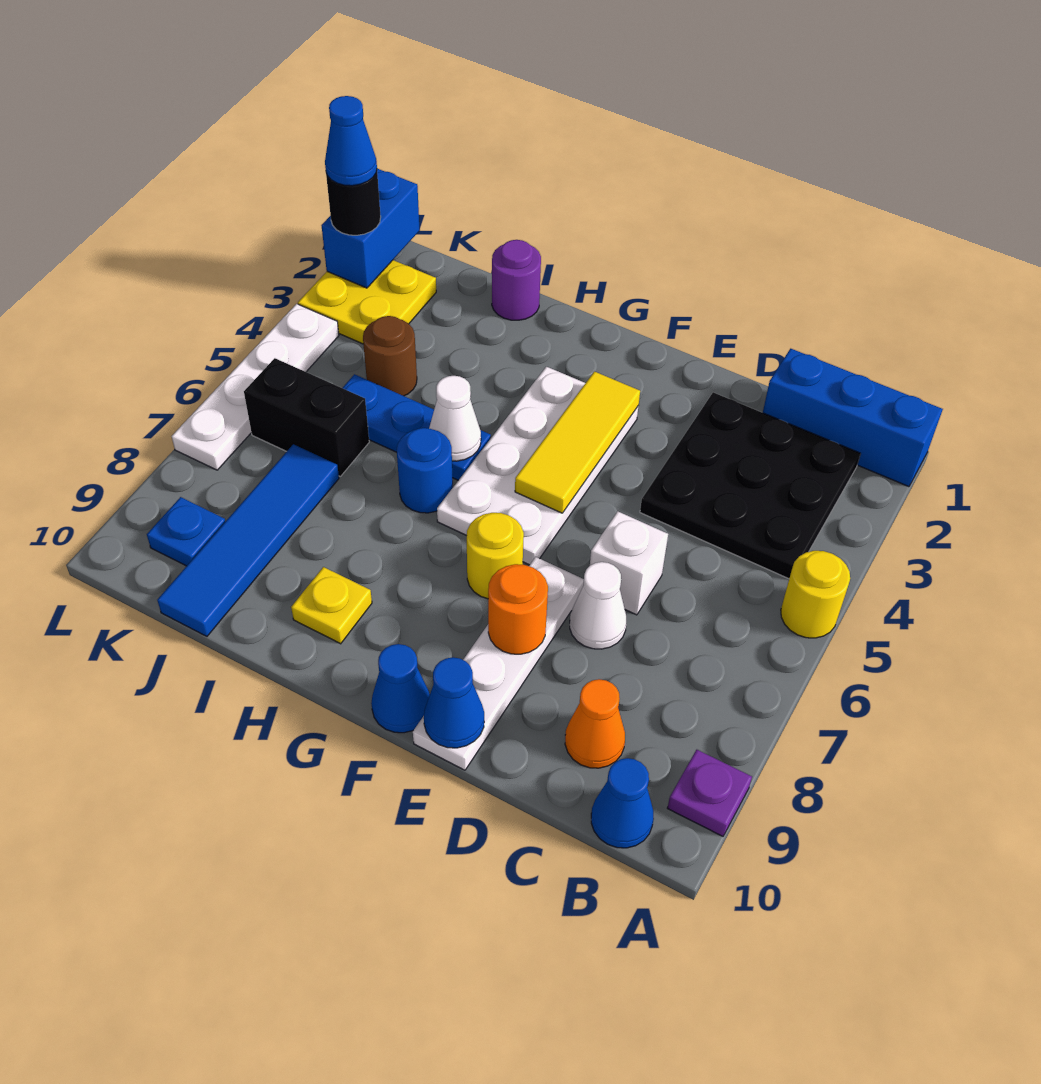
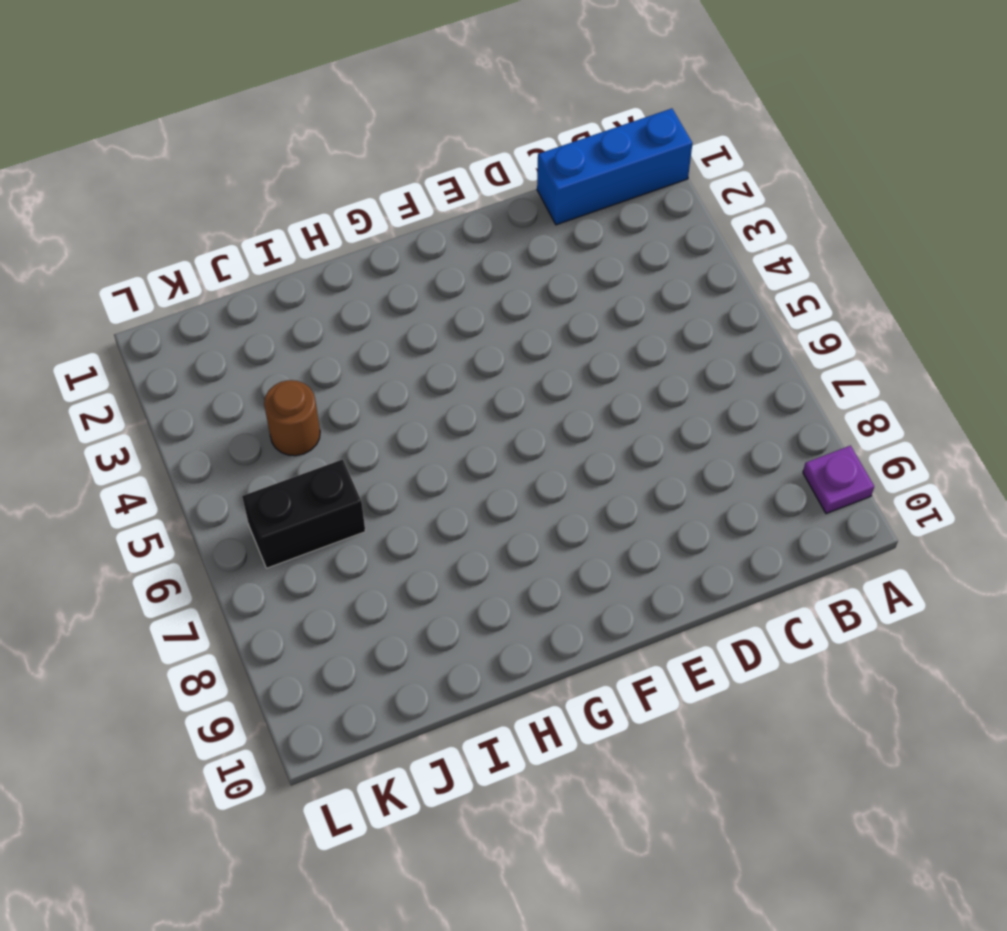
none -> yellow 1x1 round brick [781,551,850,638]
none -> black 3x3 plate [640,392,861,579]
none -> blue 1x1 cone [591,758,654,848]

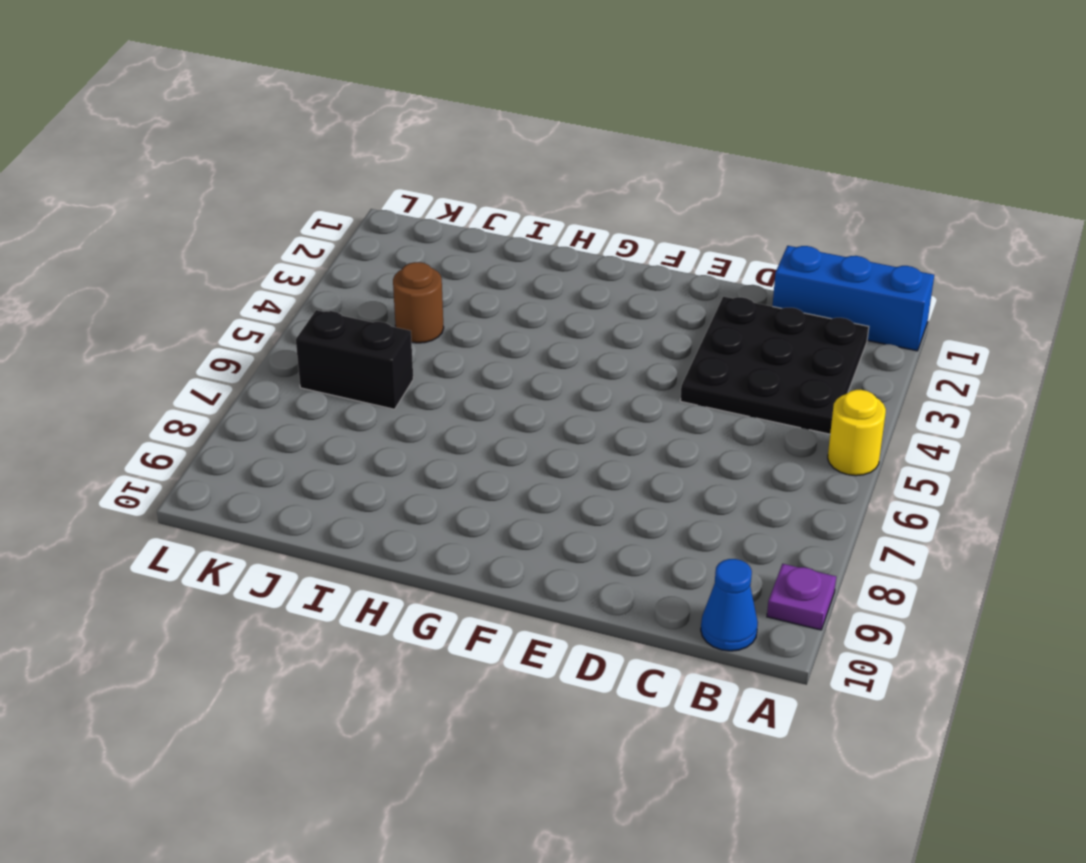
none -> orange 1x1 cone [565,679,625,768]
none -> white 1x1 brick [590,511,668,615]
none -> white 1x1 cone [570,562,626,649]

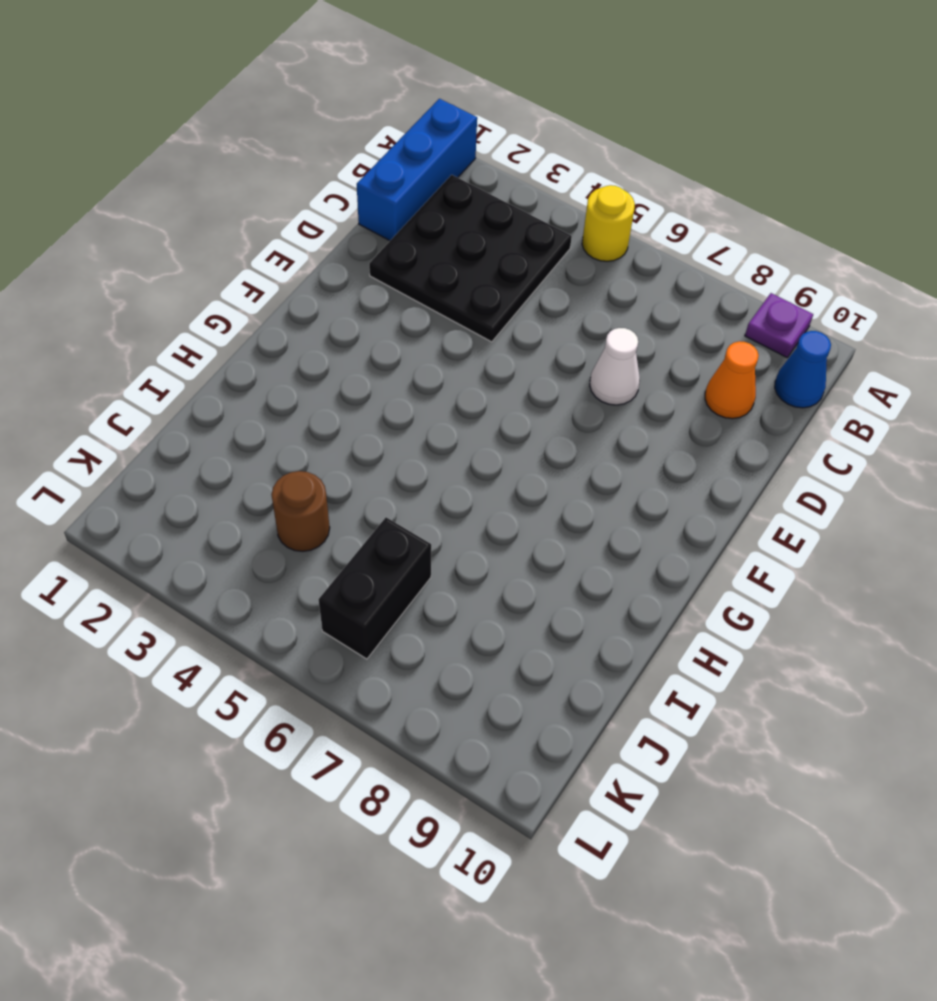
none -> white 1x1 brick [590,511,668,615]
none -> white 1x4 plate [413,557,584,770]
none -> white 2x4 plate [437,367,638,565]

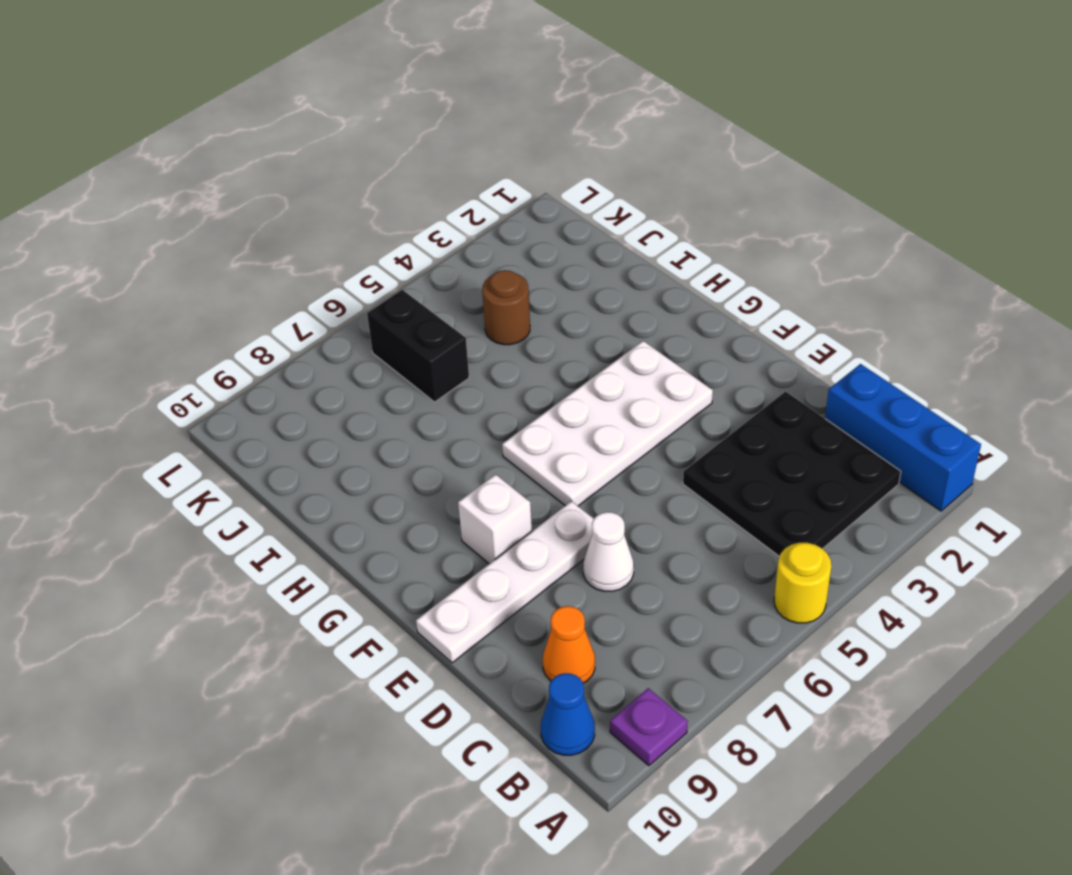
white 1x1 brick [458,474,532,564] -> white 1x1 brick moved to [590,511,668,615]
none -> yellow 1x1 round brick [467,513,524,599]
none -> blue 1x1 cone [371,644,430,733]
none -> blue 1x3 plate [343,374,491,480]

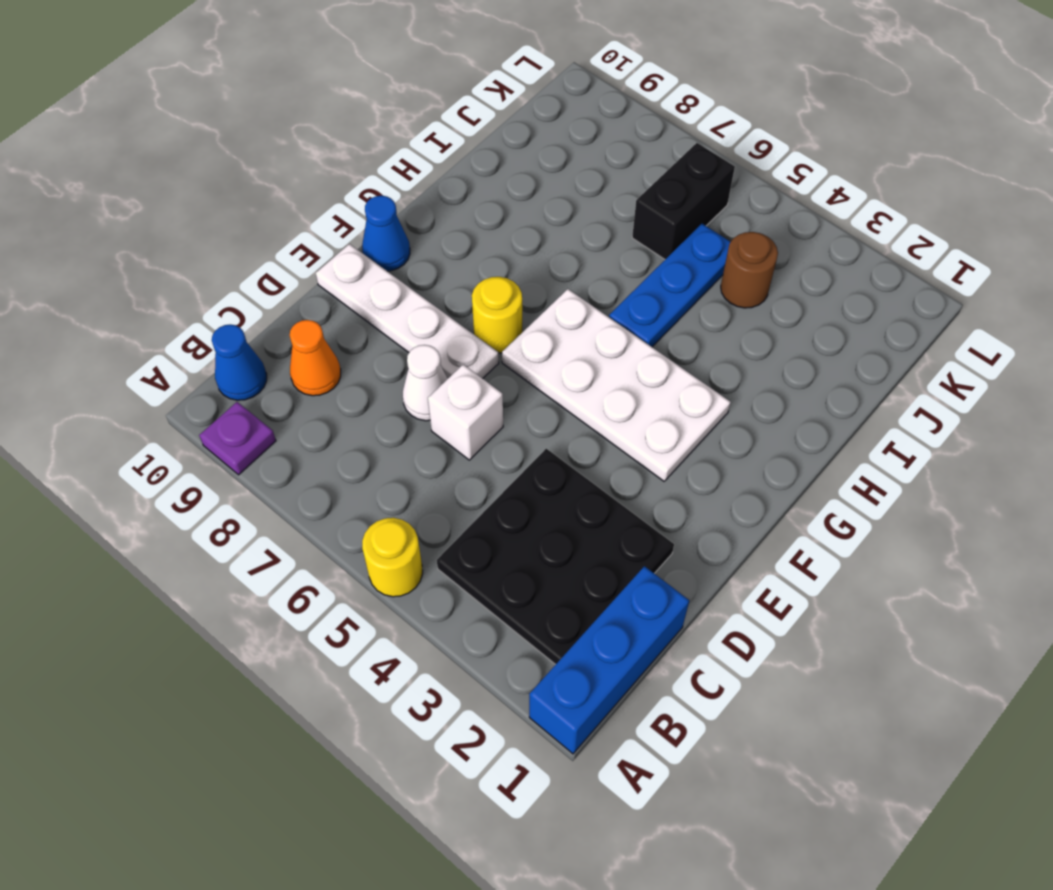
none -> blue 1x1 round brick [397,428,453,513]
none -> yellow 1x1 plate [291,567,372,644]
none -> purple 1x1 round brick [492,240,541,320]

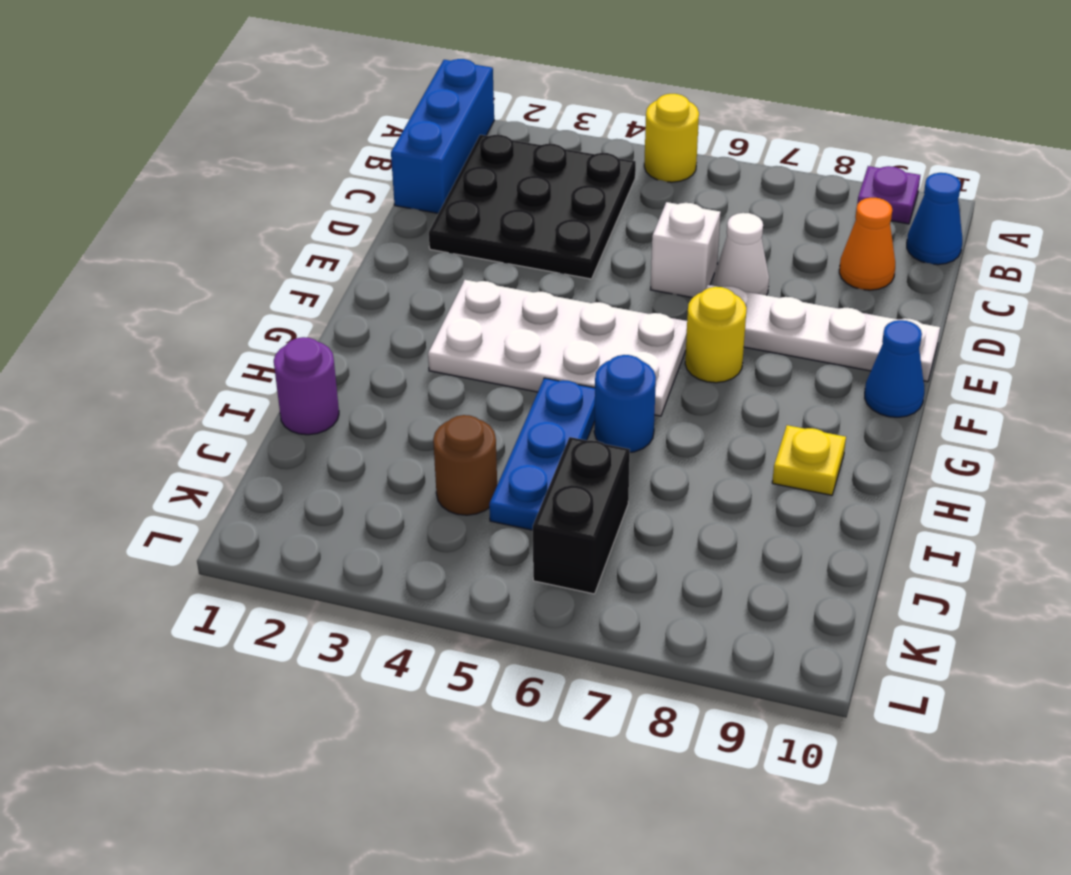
none -> blue 1x4 tile [157,444,339,636]
none -> yellow 2x2 plate [298,260,436,344]
none -> blue 1x1 plate [147,497,225,566]

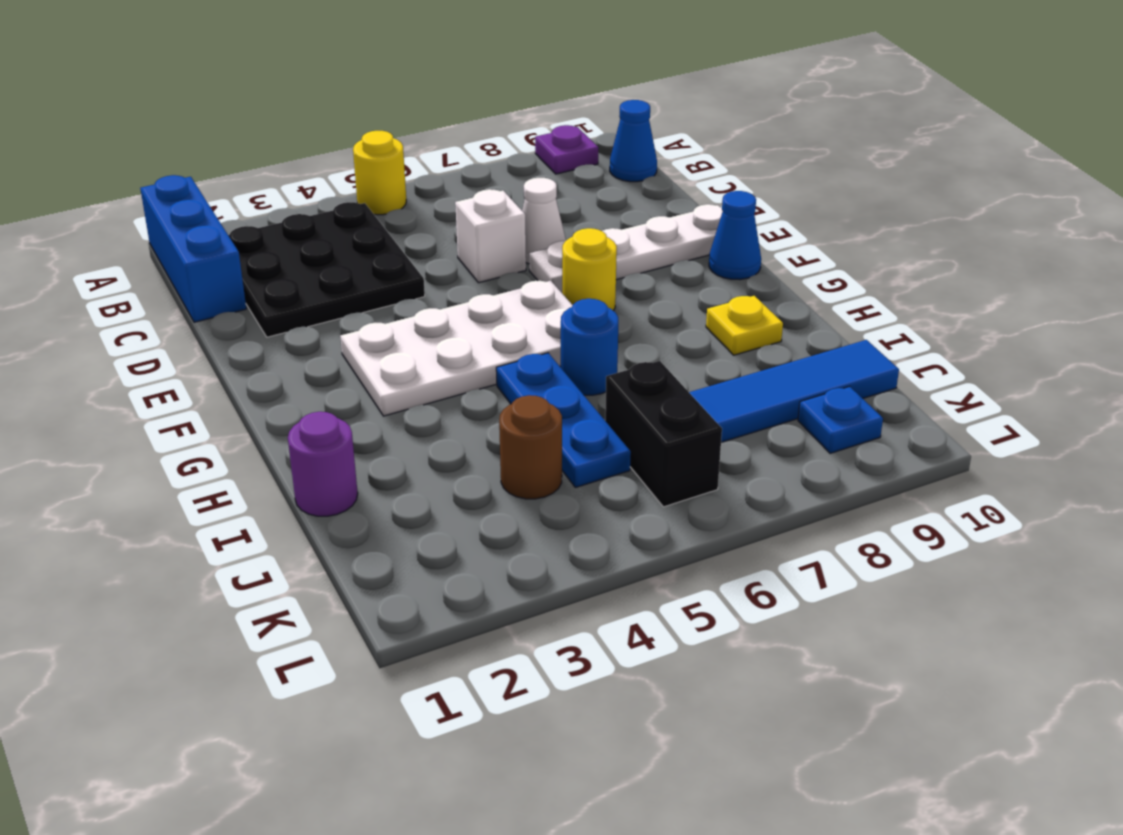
none -> orange 1x1 cone [565,679,625,768]
none -> yellow 2x2 plate [298,260,436,344]
none -> white 1x4 plate [172,304,339,470]

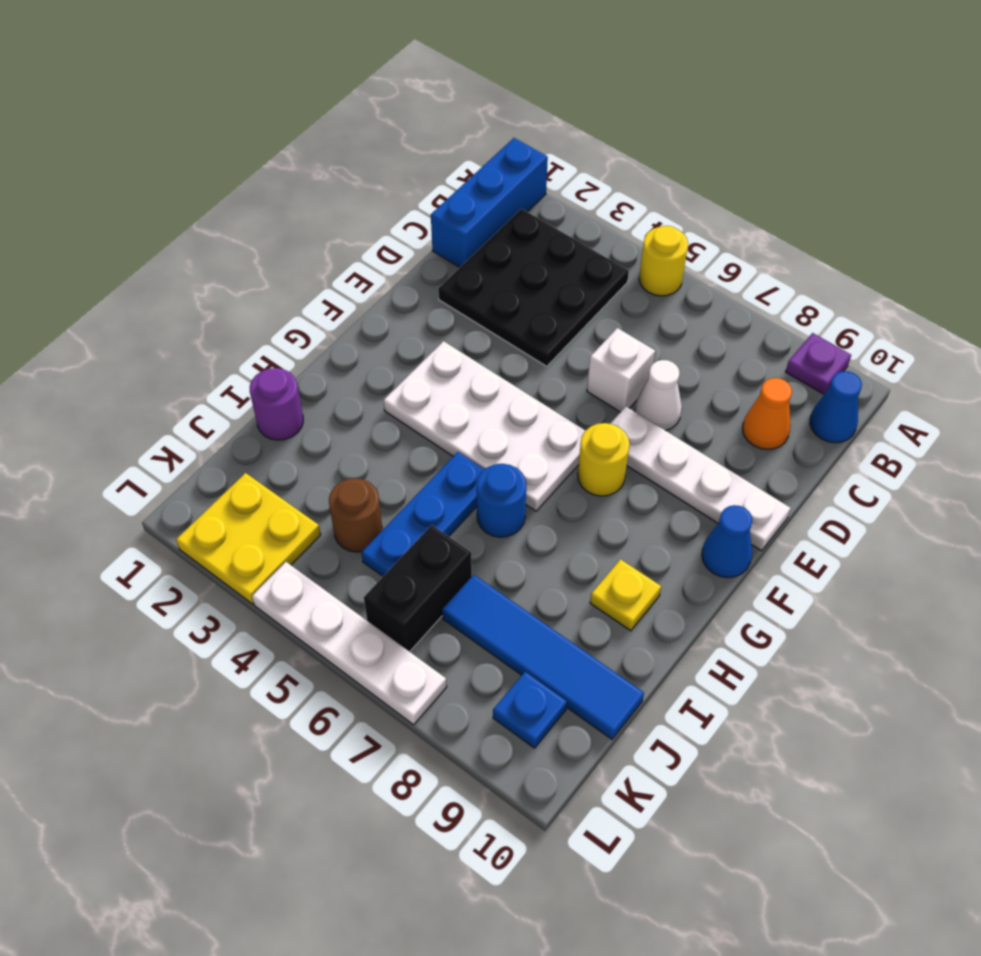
none -> orange 1x1 round brick [488,564,548,654]
none -> blue 1x1 cone [424,657,484,748]
none -> yellow 1x3 tile [515,371,640,513]

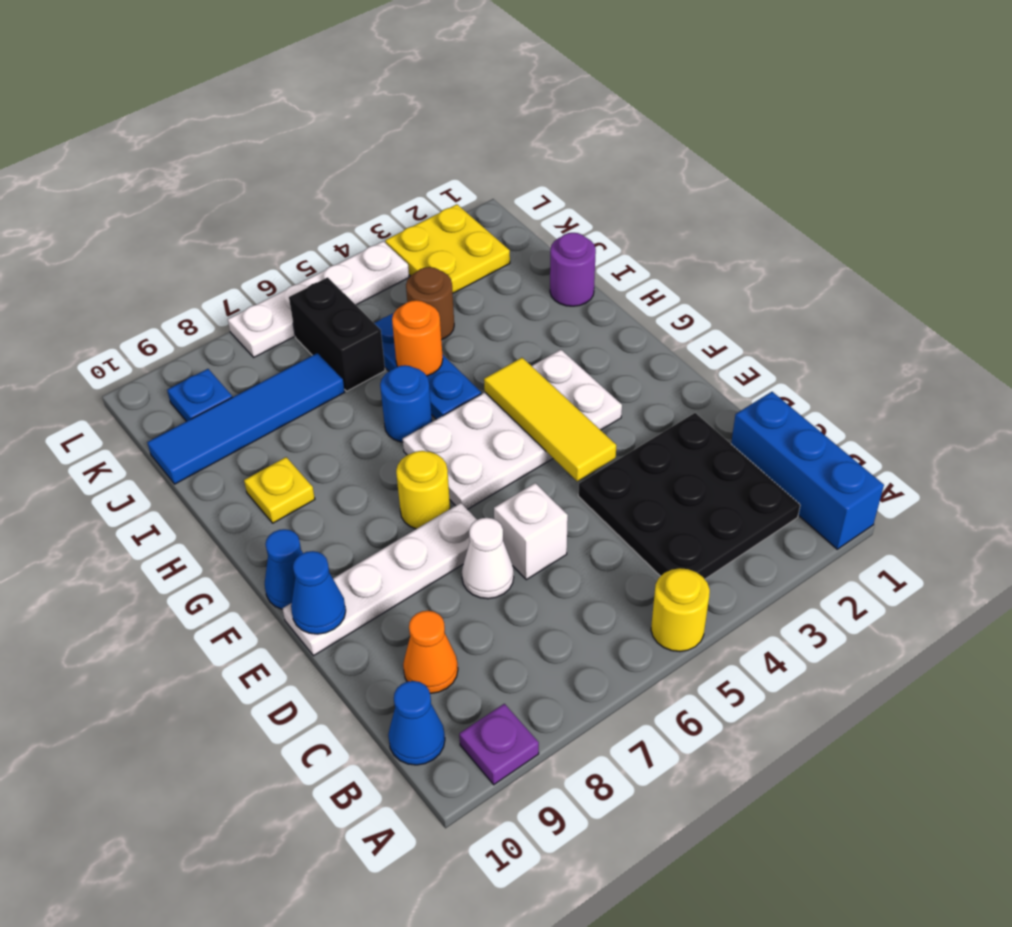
yellow 1x3 tile [484,358,616,481] -> yellow 1x3 tile turned to [515,371,640,513]
orange 1x1 round brick [392,300,443,376] -> orange 1x1 round brick moved to [488,564,548,654]
none -> white 1x1 cone [429,376,481,461]
none -> blue 1x2 brick [321,169,420,288]
none -> black 1x1 round brick [326,171,381,235]

